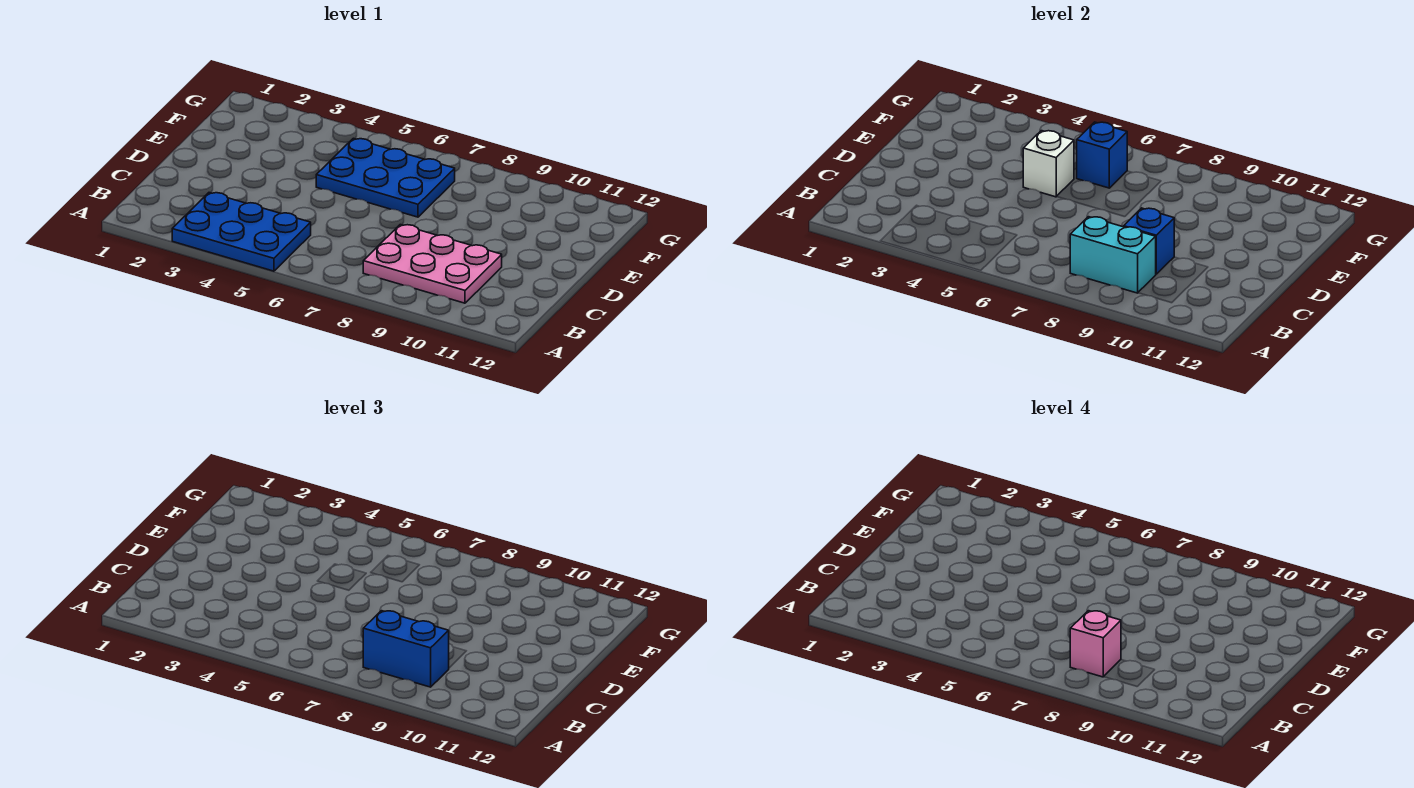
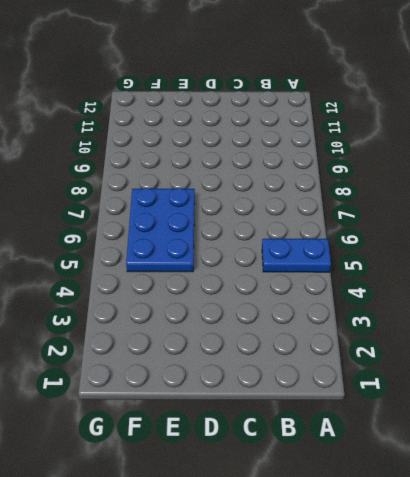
blue 1x2 plate [262,239,331,272] -> blue 2x3 plate [172,193,311,271]
none -> pink 2x3 plate [363,225,502,303]
none -> cyan 1x2 brick [1070,217,1156,293]

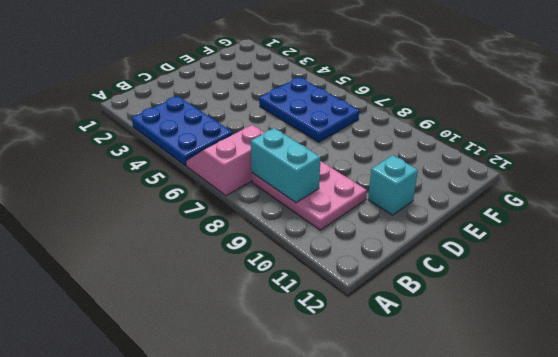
pink 2x2 slope [186,125,264,196] -> none
cyan 1x1 brick [368,155,418,215] -> none
none -> blue 1x1 brick [1124,208,1174,274]
none -> white 1x1 brick [1023,131,1074,197]

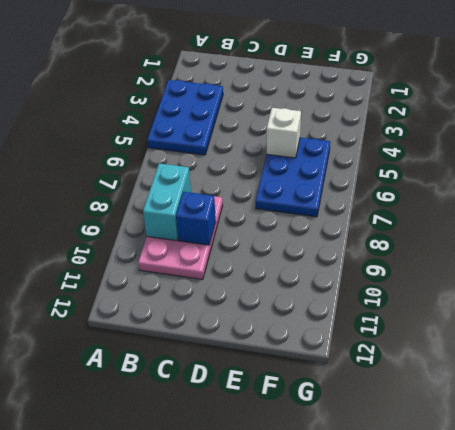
none -> blue 1x1 brick [1077,122,1127,188]
none -> blue 1x2 brick [363,611,449,687]

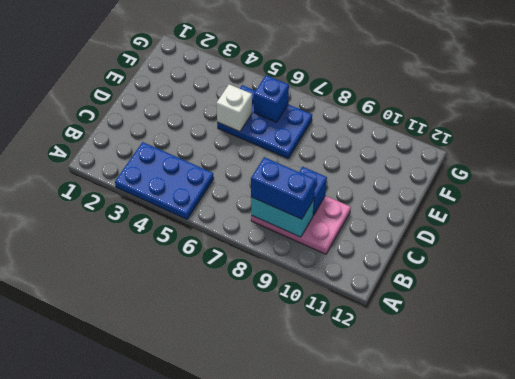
none -> pink 1x1 brick [1070,611,1121,677]

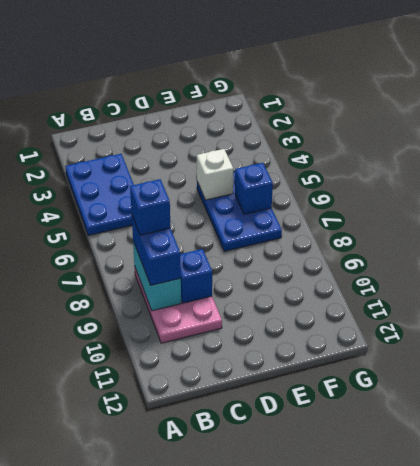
blue 1x1 brick [130,179,171,235] -> pink 1x1 brick [1070,611,1121,677]

